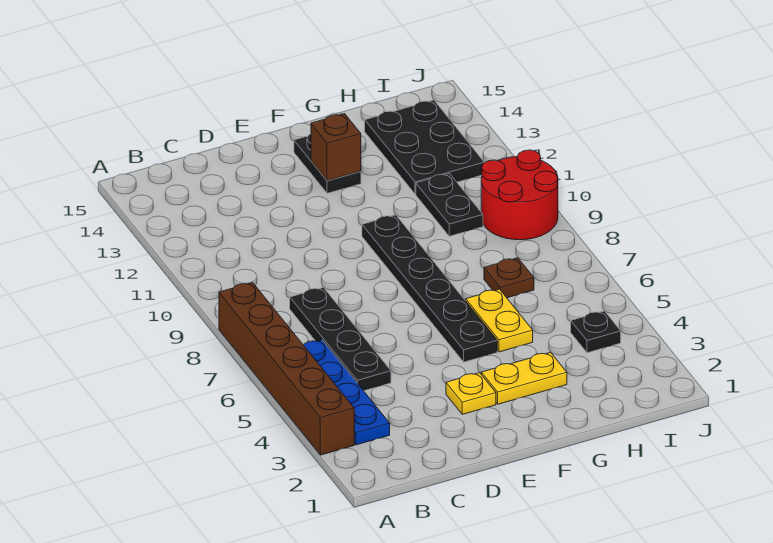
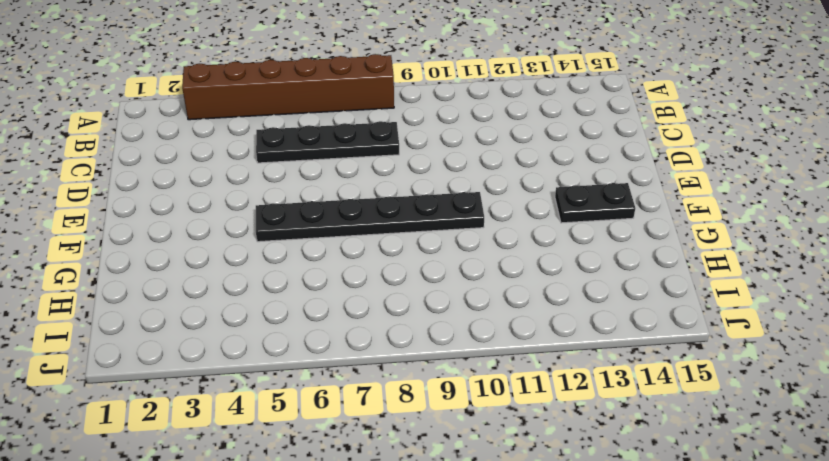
none -> blue 1x4 plate [303,340,390,445]
none -> yellow 1x1 plate [446,373,496,414]
none -> yellow 1x2 plate [481,352,567,404]

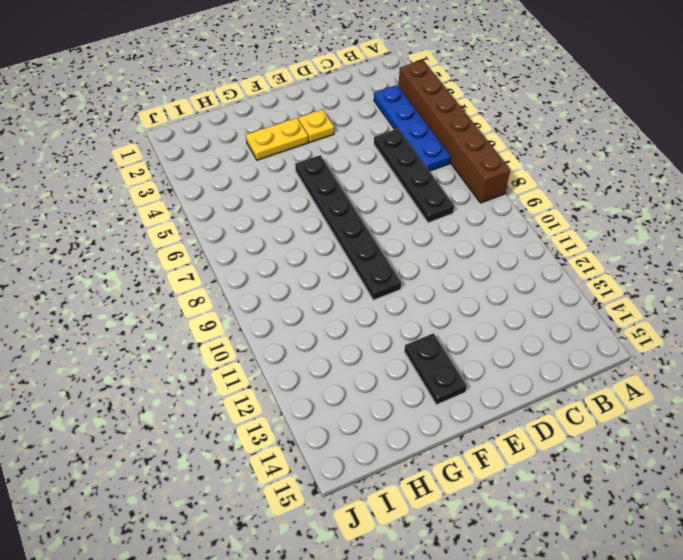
none -> yellow 1x2 plate [466,289,533,352]
none -> brown 1x1 plate [484,258,534,298]
none -> black 1x2 plate [416,174,483,236]

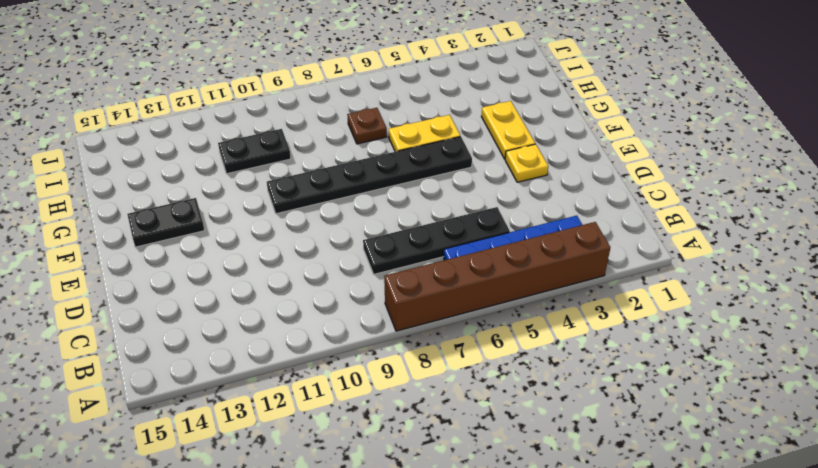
none -> black 2x3 plate [365,100,484,194]
none -> black 1x1 plate [571,311,621,353]
none -> red 2x2 round brick [481,150,558,240]

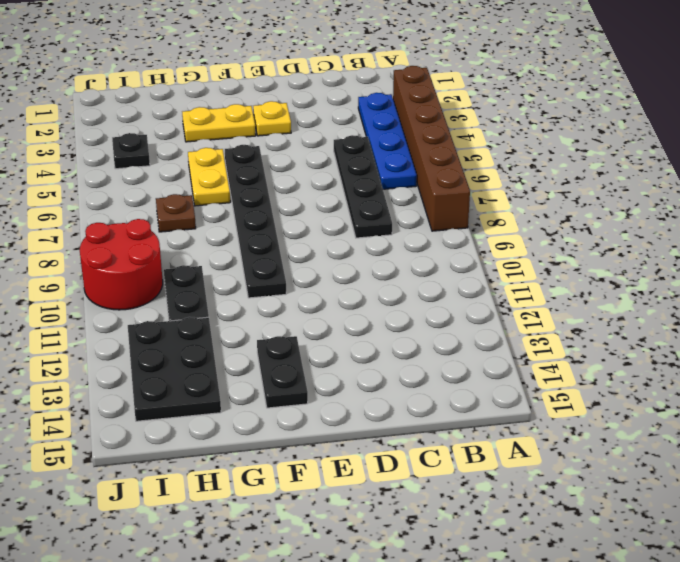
none -> brown 1x1 brick [311,114,361,181]

